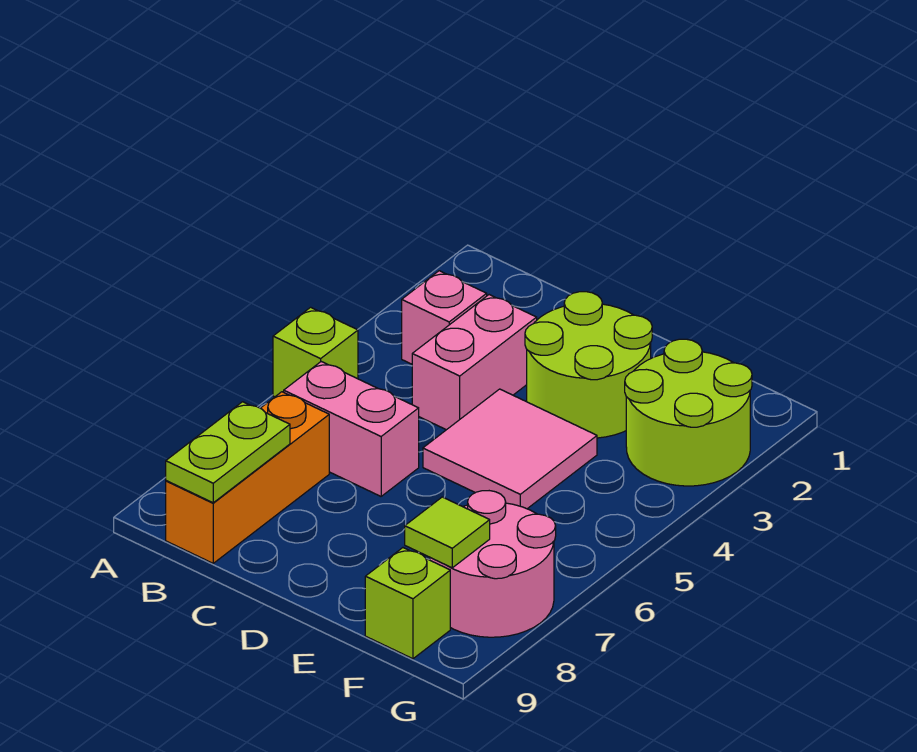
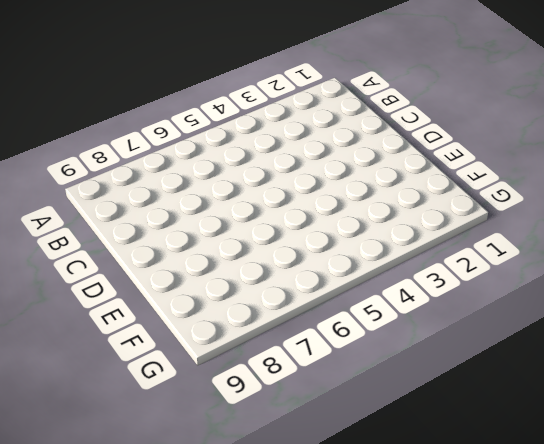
none -> lime 1x1 brick [273,307,358,397]
none -> pink 1x1 brick [402,271,487,364]
none -> pink 1x2 brick [284,362,419,496]

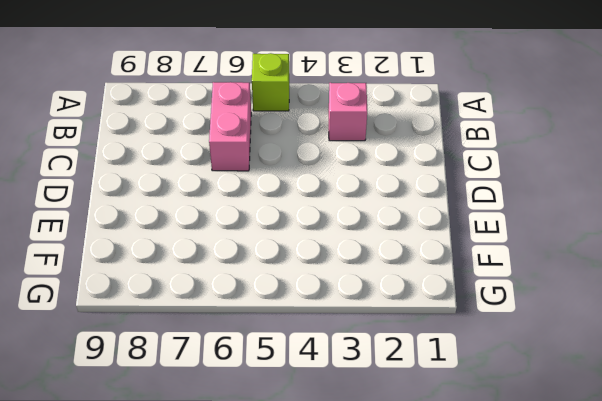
none -> orange 1x3 brick [166,392,329,563]
none -> pink 1x2 brick [412,295,537,430]
none -> lime 2x2 round brick [525,292,652,438]

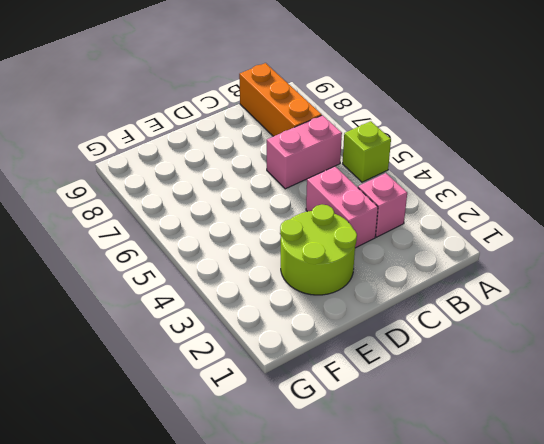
none -> pink 2x2 tile [423,389,597,509]
none -> lime 2x2 round brick [625,339,752,486]
none -> pink 2x2 round brick [430,491,556,637]

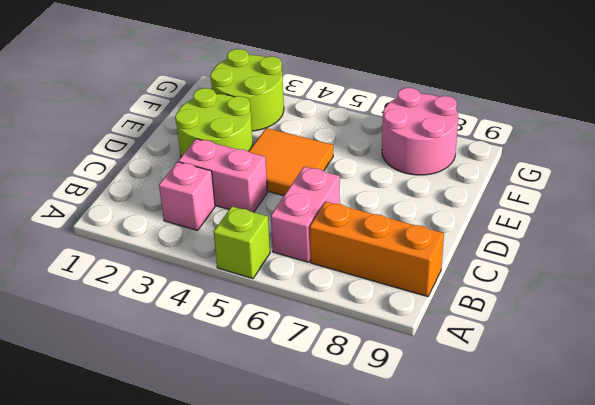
orange 2x2 tile [249,128,333,196] -> pink 2x2 tile [423,389,597,509]
none -> lime 1x1 brick [365,548,450,659]
none -> lime 1x2 plate [166,402,290,503]
none -> lime 1x1 tile [405,497,490,568]

